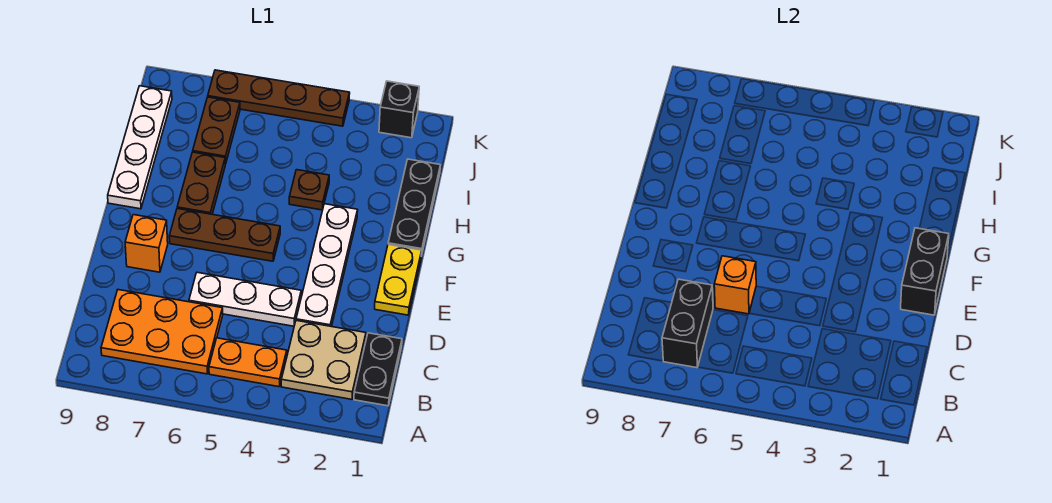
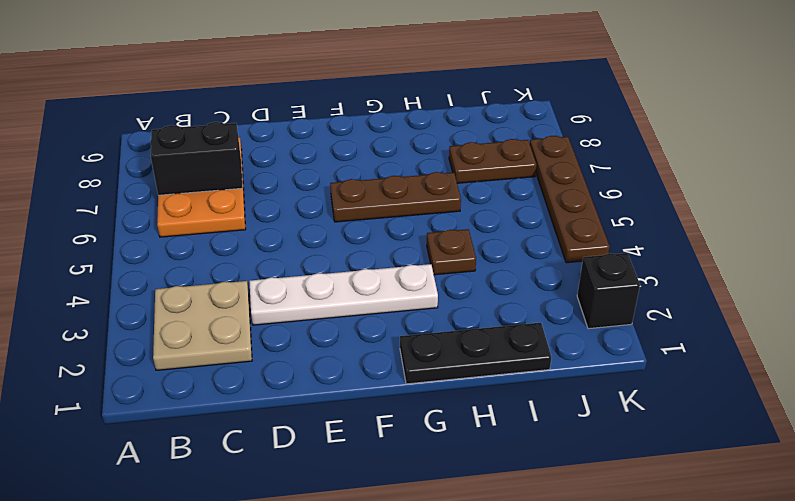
brown 1x3 plate [330,172,461,222] -> brown 1x3 plate turned to [169,209,280,261]
none -> black 1x2 plate [354,333,402,406]
none -> orange 1x2 plate [209,338,287,387]
none -> white 1x3 plate [189,272,301,326]

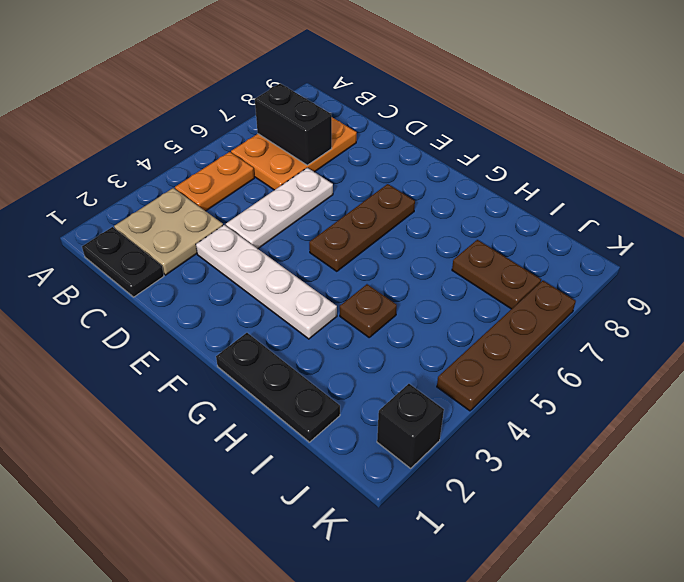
none -> yellow 1x2 plate [375,244,422,315]
none -> orange 1x1 brick [125,215,168,272]
none -> brown 1x2 plate [177,152,225,214]

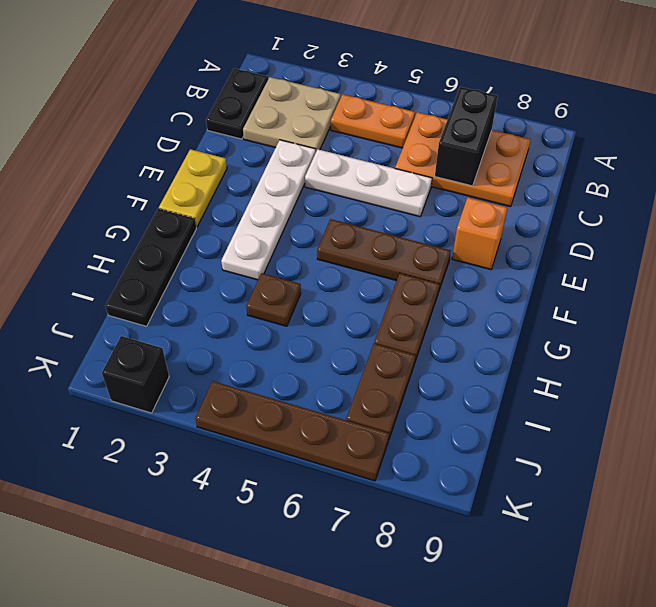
none -> white 1x4 plate [108,86,172,209]
none -> orange 1x1 brick [714,256,756,314]
none -> black 1x2 brick [901,228,949,315]

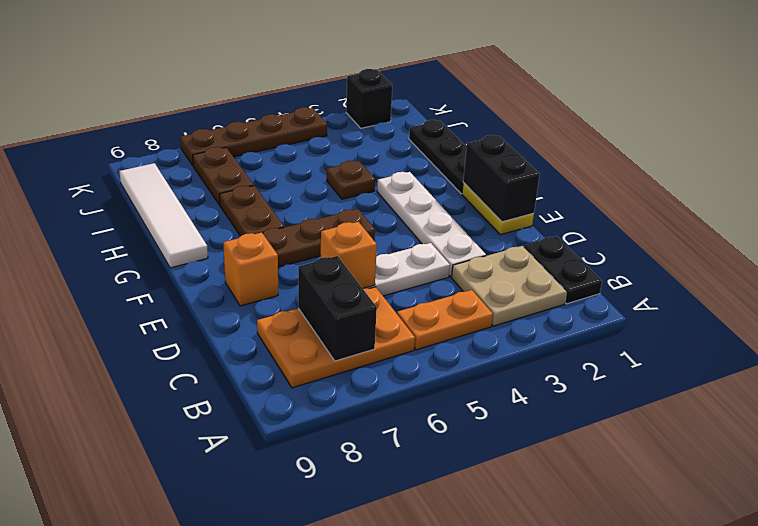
white 1x4 tile [119,163,208,268] -> white 1x4 plate [108,86,172,209]

